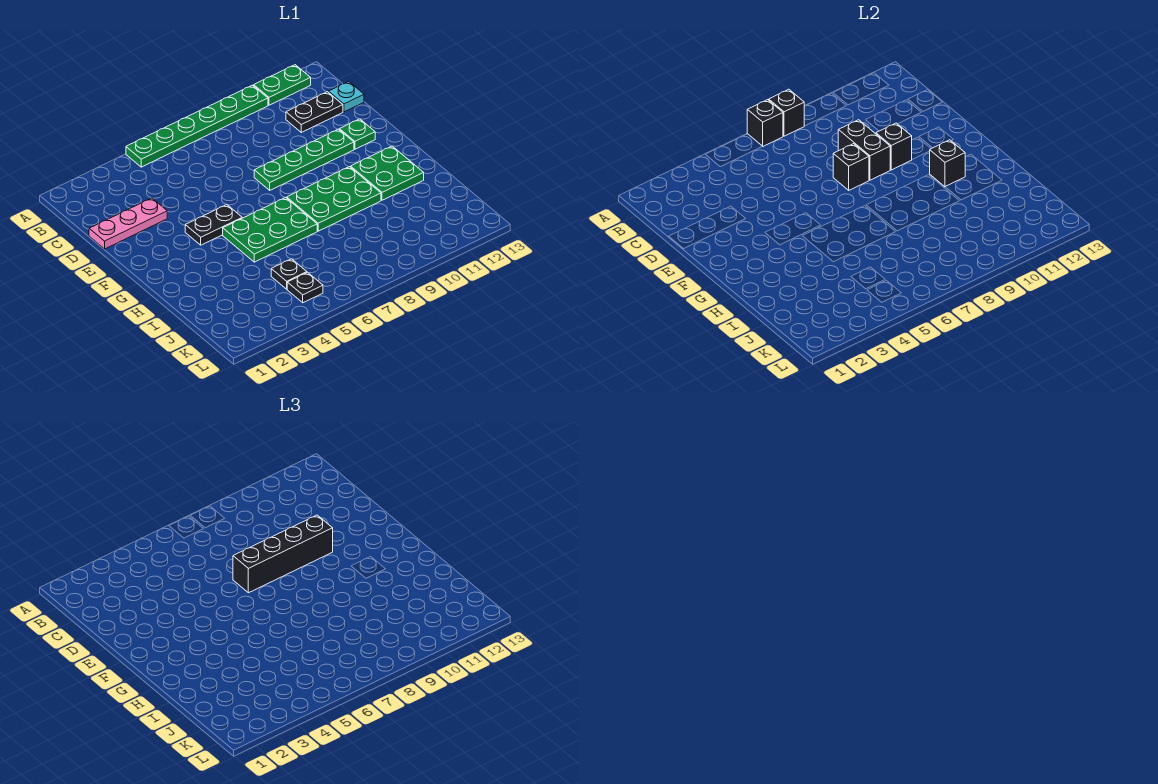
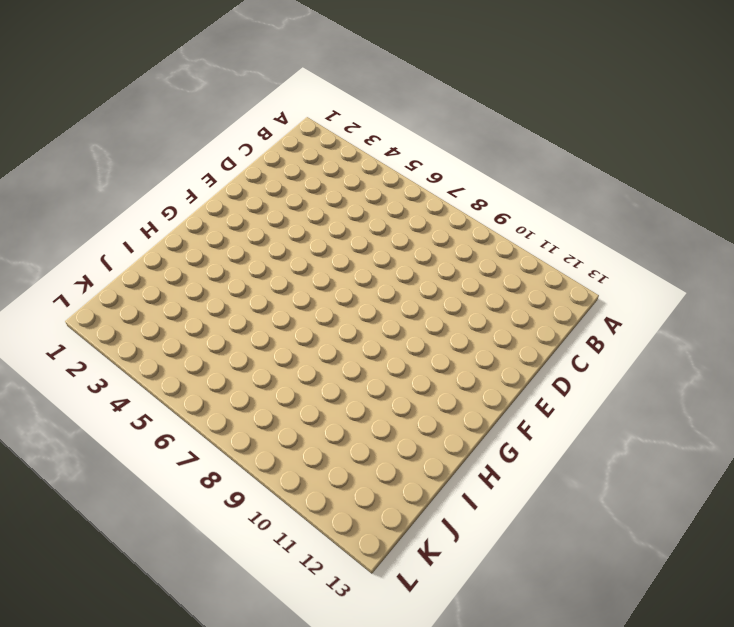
none -> green 1x6 plate [126,85,268,167]
none -> green 1x2 plate [254,65,311,105]
none -> black 1x2 plate [286,92,343,132]

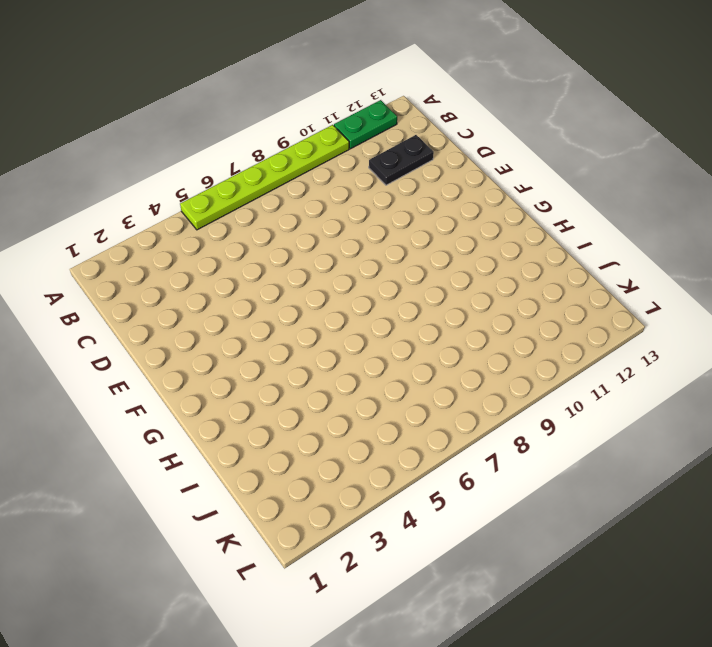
lime 1x6 plate [180,125,349,230] -> green 1x6 plate [126,85,268,167]
none -> cyan 1x1 plate [329,82,364,112]
none -> pink 1x3 plate [89,198,167,249]
none -> green 1x4 plate [254,129,354,190]

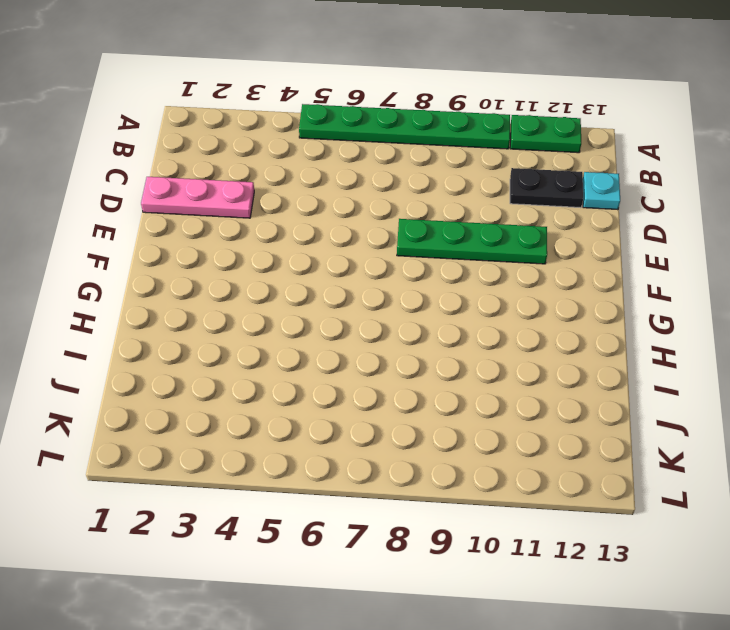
none -> green 1x1 plate [340,119,375,149]
none -> black 1x2 plate [185,205,242,245]
none -> green 2x3 plate [223,198,317,262]

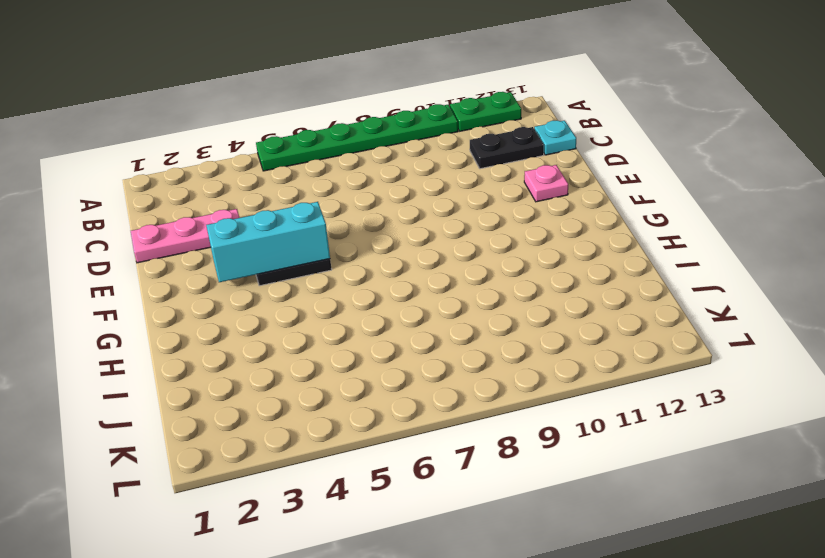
pink 1x1 plate [524,165,568,202] -> green 1x1 plate [340,119,375,149]
cyan 1x3 brick [206,202,330,282] -> none
none -> green 1x4 plate [254,129,354,190]
none -> green 2x3 plate [223,198,317,262]
none -> green 2x3 plate [287,167,381,231]

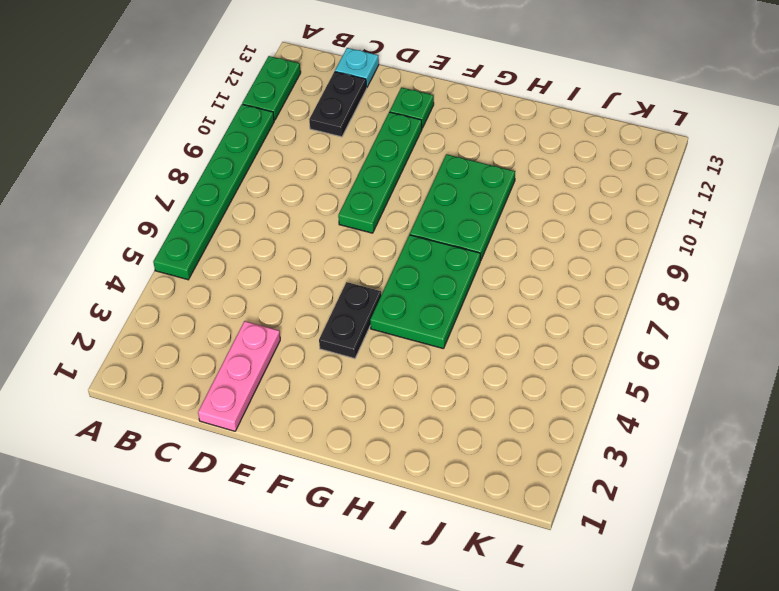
none -> green 2x2 plate [351,146,424,200]
none -> black 1x1 plate [271,259,307,289]
none -> black 1x1 plate [287,272,323,303]

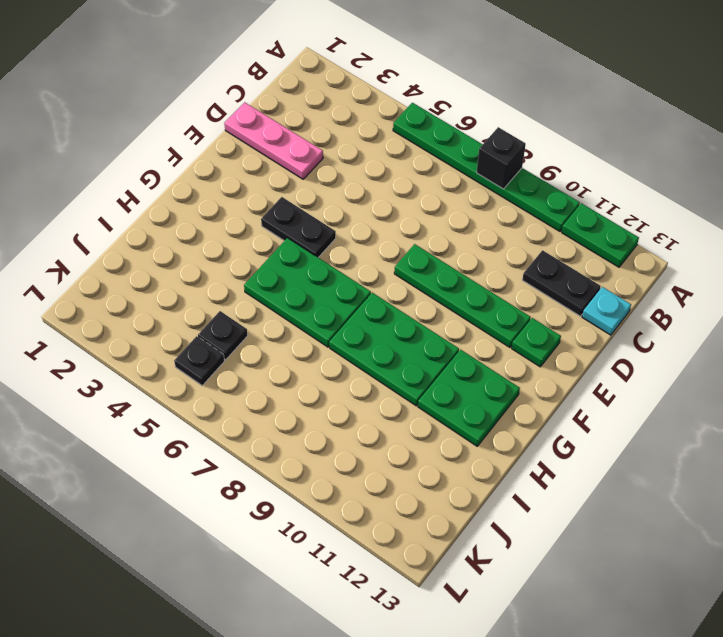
none -> black 1x1 brick [747,100,783,146]
none -> black 1x2 brick [838,120,890,180]
none -> black 1x1 brick [833,144,869,190]

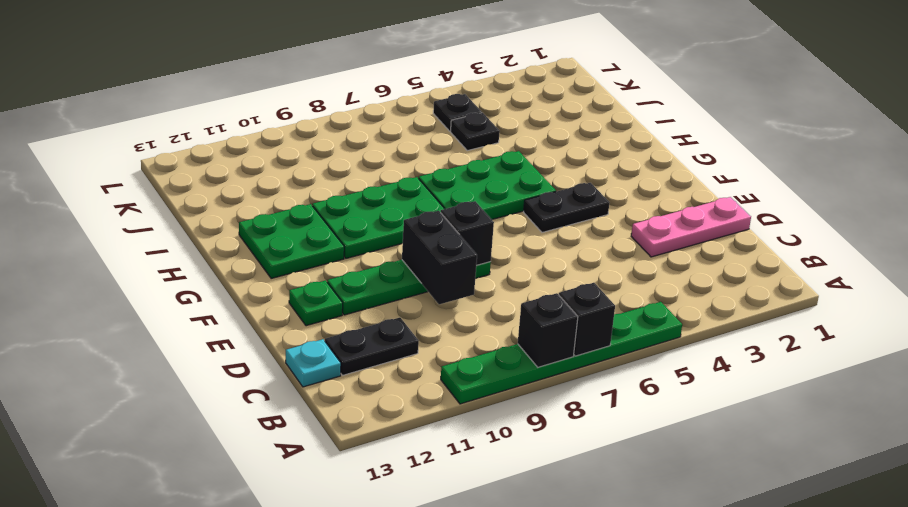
none -> green 1x2 plate [254,65,311,105]
none -> black 1x1 brick [876,123,912,170]
none -> black 1x1 brick [930,140,965,187]

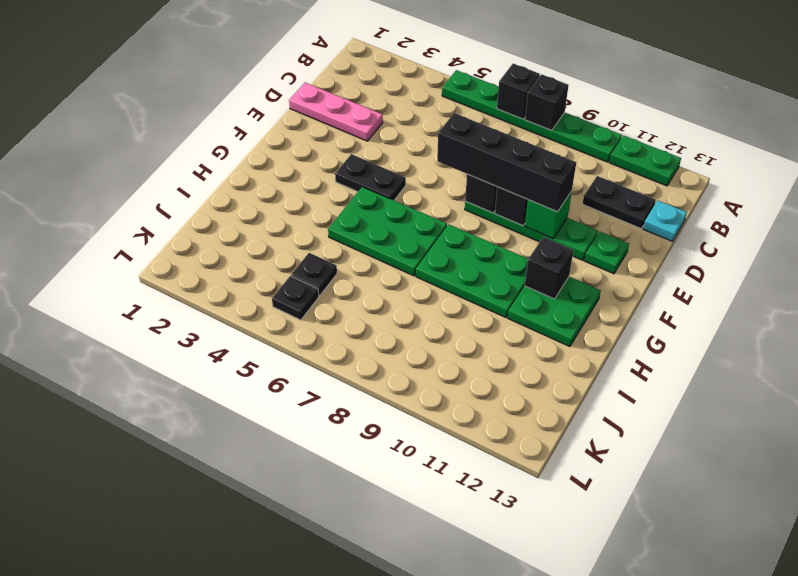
green 1x1 brick [525,192,572,239] -> black 1x1 brick [876,123,912,170]

